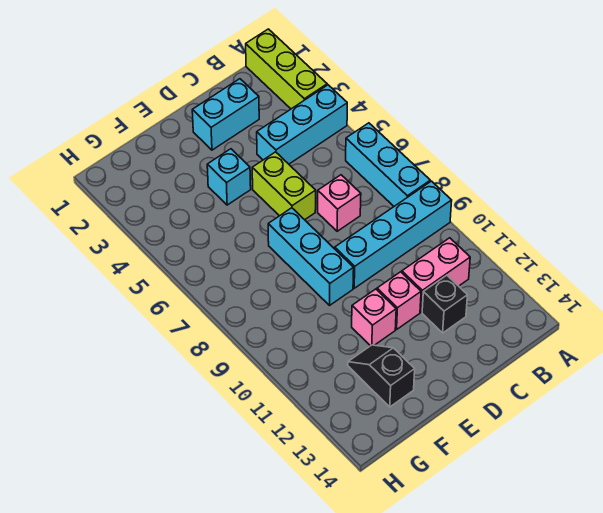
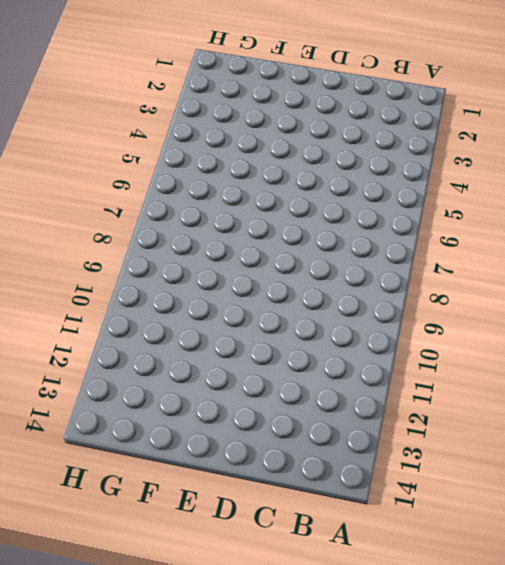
none -> lime 1x3 brick [246,29,327,109]
none -> cyan 1x3 brick [257,85,347,164]
none -> cyan 1x3 brick [346,123,430,206]

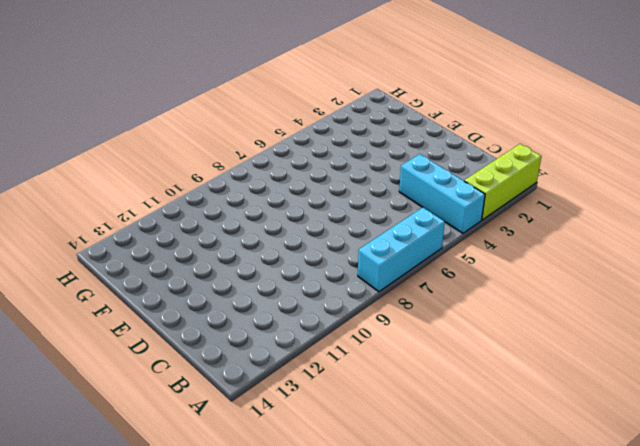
none -> cyan 1x4 brick [335,181,452,288]
none -> pink 1x2 brick [402,238,470,312]
none -> cyan 1x2 brick [192,79,259,150]

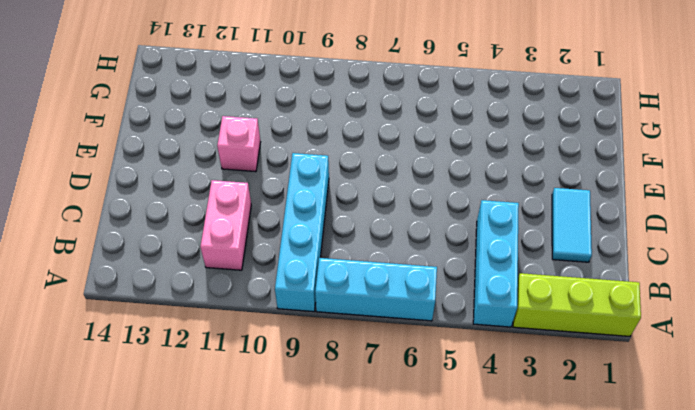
cyan 1x2 tile [552,188,592,262] -> cyan 1x2 brick [192,79,259,150]
none -> pink 1x1 brick [318,175,361,231]
none -> black 1x1 brick [422,275,468,333]
none -> lime 1x2 brick [252,152,316,220]

